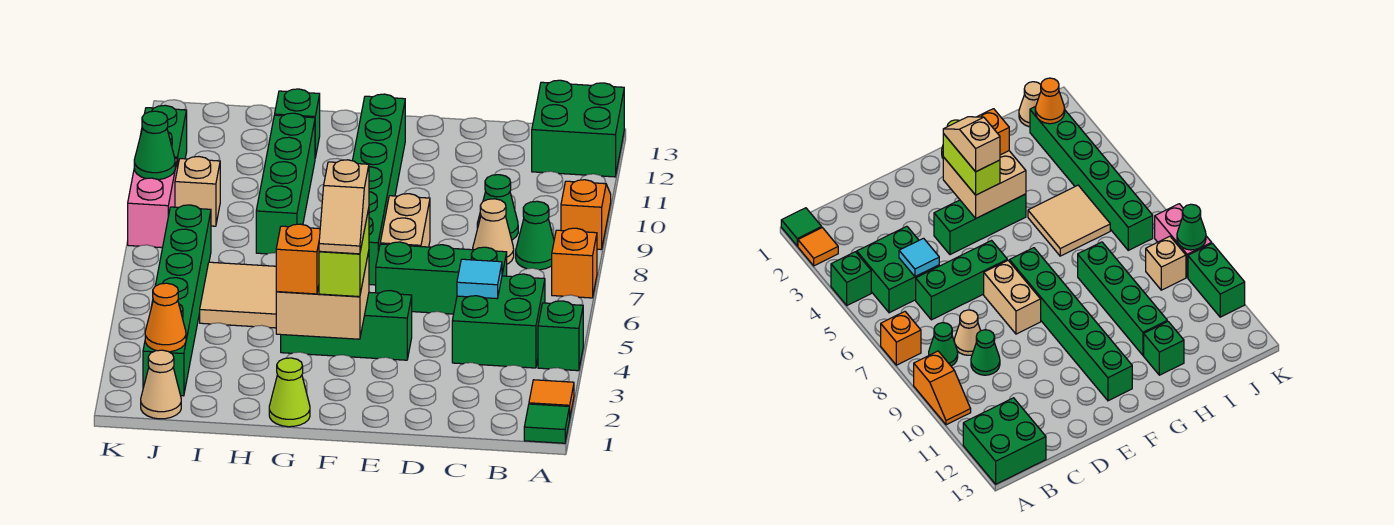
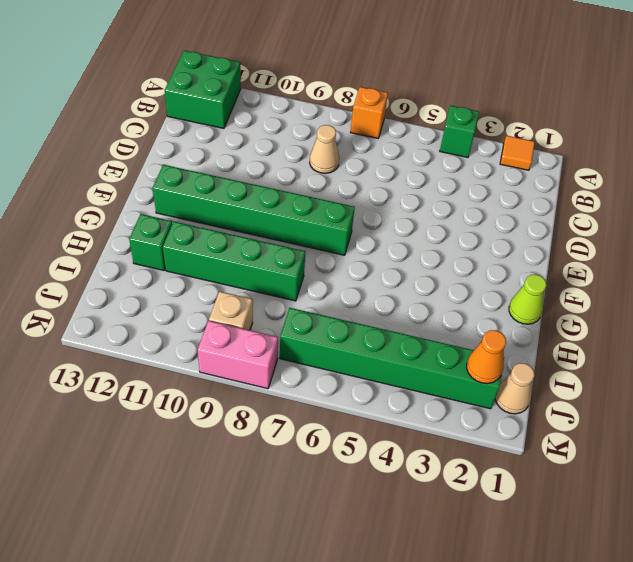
none -> green 1x1 tile [524,404,570,443]
none -> orange 1x2 slope [561,180,611,250]
none -> green 2x2 brick [452,274,545,368]
none -> green 1x1 cone [516,201,554,270]

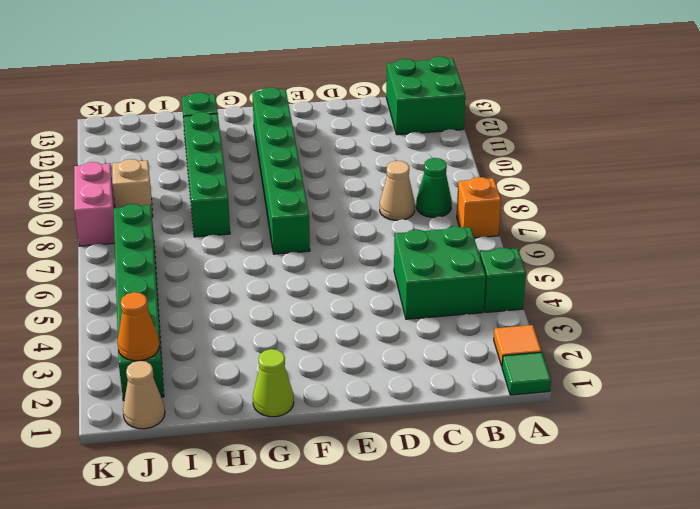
none -> orange 1x2 slope [561,180,611,250]
none -> green 1x3 brick [376,242,507,314]
none -> green 1x1 cone [477,175,518,240]
none -> green 1x3 brick [281,291,412,360]

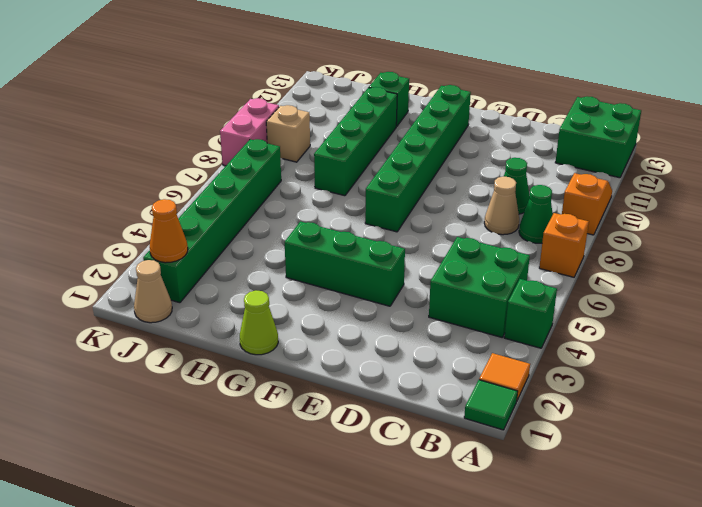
none -> green 1x3 brick [376,242,507,314]
none -> tan 1x2 brick [380,194,430,247]
none -> tan 2x2 tile [200,262,276,328]
none -> green 1x2 brick [140,105,187,168]

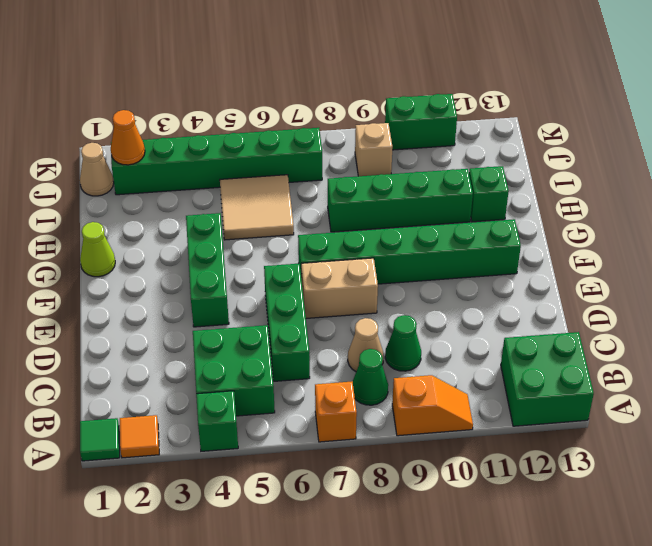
none -> pink 1x2 brick [128,158,177,248]
none -> cyan 1x1 tile [457,259,502,299]
none -> tan 2x2 brick [276,251,369,339]
none -> green 1x1 cone [134,111,175,180]

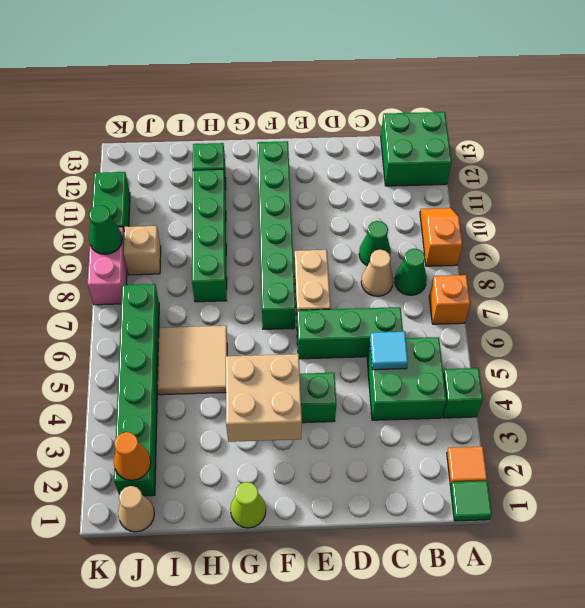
none -> lime 1x2 brick [319,209,369,297]
none -> orange 1x1 brick [276,224,320,294]
none -> tan 1x2 slope [319,160,369,254]

